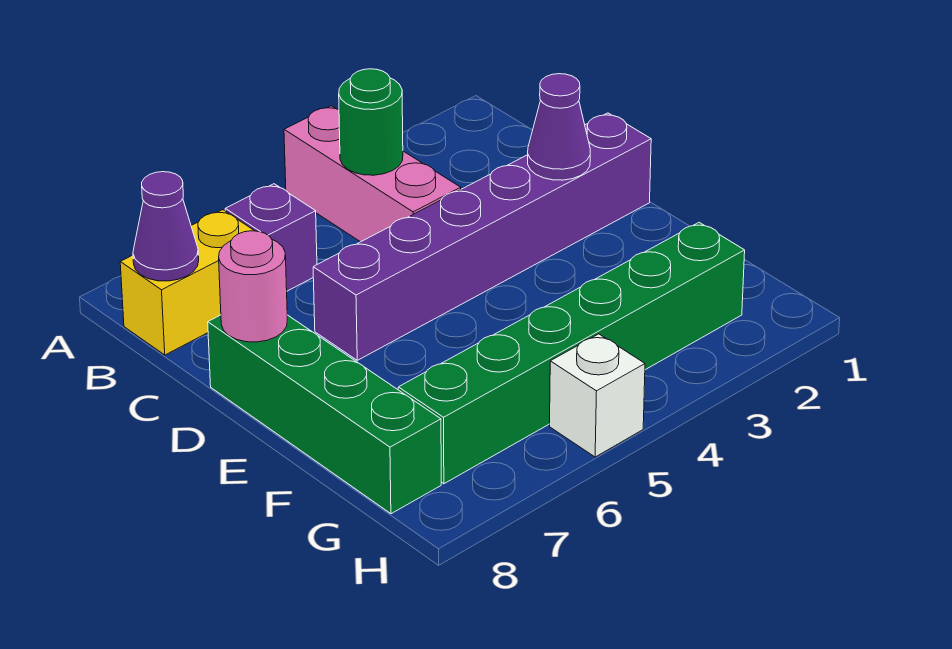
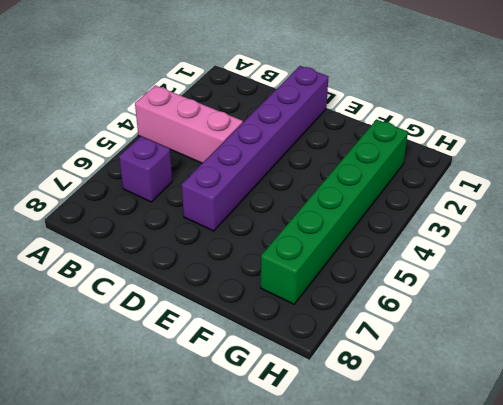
none -> yellow 1x2 brick [120,210,254,355]
none -> green 1x4 brick [208,315,441,514]

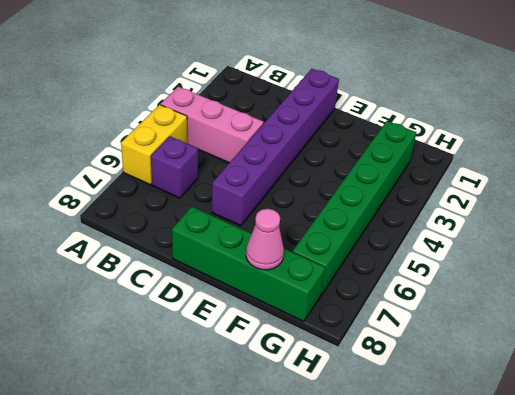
yellow 1x2 brick [121,105,187,185] -> yellow 1x2 brick moved to [120,210,254,355]
pink 1x1 cone [246,209,284,270] -> none
none -> white 1x1 brick [550,334,645,457]
none -> green 1x1 round brick [339,69,403,175]

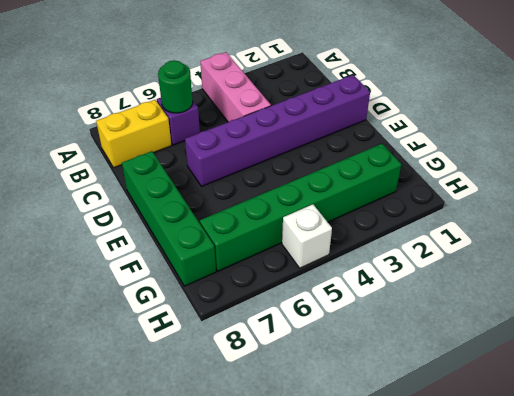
green 1x1 round brick [158,60,193,113] -> green 1x1 round brick moved to [339,69,403,175]
none -> purple 1x1 cone [133,172,199,281]
none -> purple 1x1 cone [528,74,590,180]

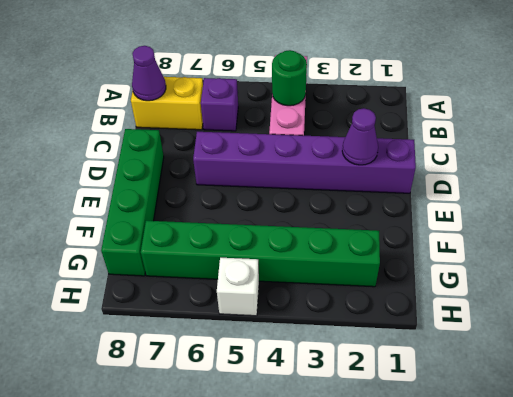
none -> pink 1x1 round brick [219,231,287,342]

